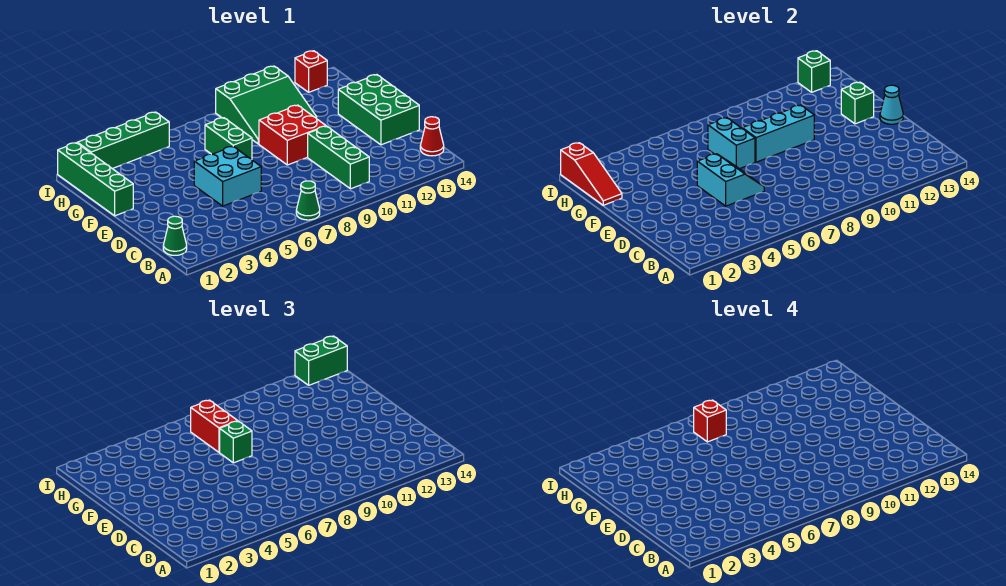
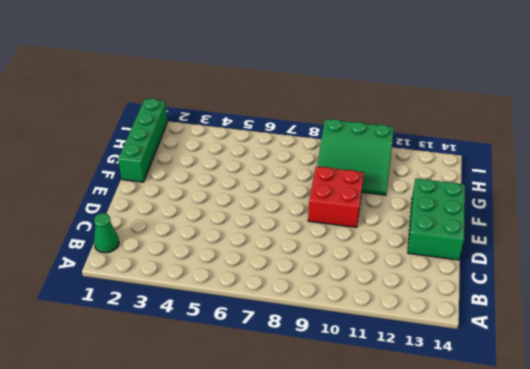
none -> green 1x1 cone [296,181,320,220]
none -> green 1x3 brick [308,126,369,189]
none -> red 1x1 cone [420,117,444,156]

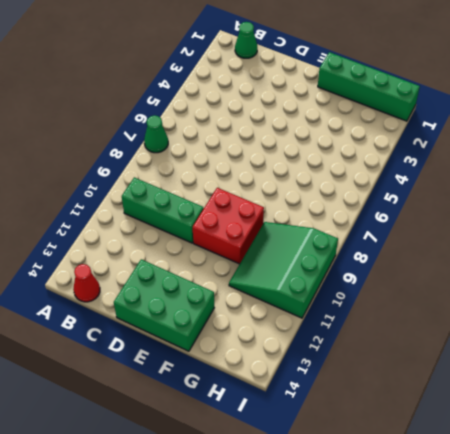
none -> cyan 2x2 brick [194,147,261,206]
none -> green 1x2 brick [205,118,252,159]
none -> green 1x4 brick [77,112,169,169]

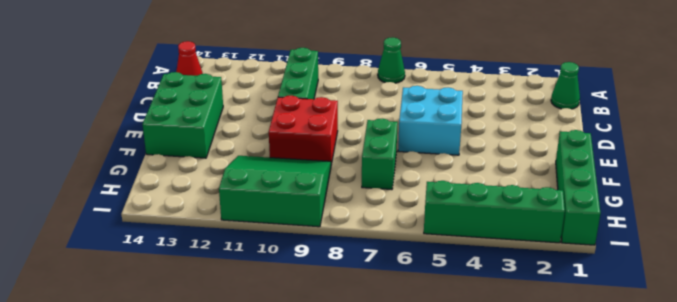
none -> red 1x1 brick [295,51,327,92]
none -> cyan 2x2 slope [697,154,764,206]
none -> cyan 1x1 cone [880,85,903,124]

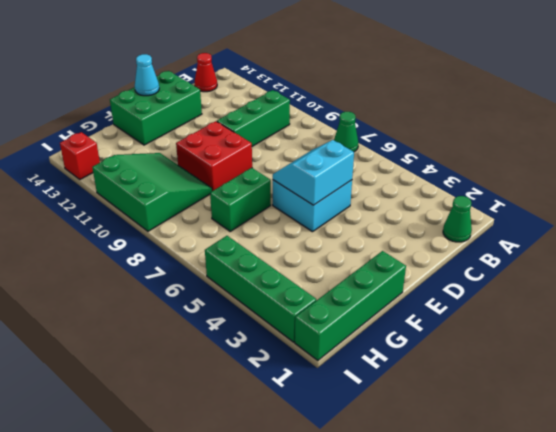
none -> cyan 1x2 brick [708,118,755,169]
none -> cyan 1x3 brick [742,105,814,162]
none -> green 1x1 brick [841,82,874,124]

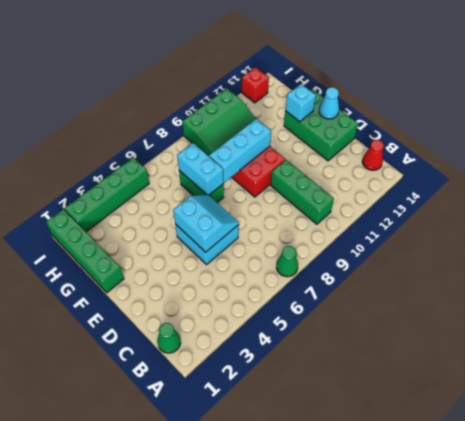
cyan 1x1 brick [285,84,316,122] -> green 1x1 brick [841,82,874,124]
none -> red 1x3 slope [561,143,622,205]
none -> green 1x1 brick [798,51,830,92]
none -> green 1x1 brick [220,421,252,463]

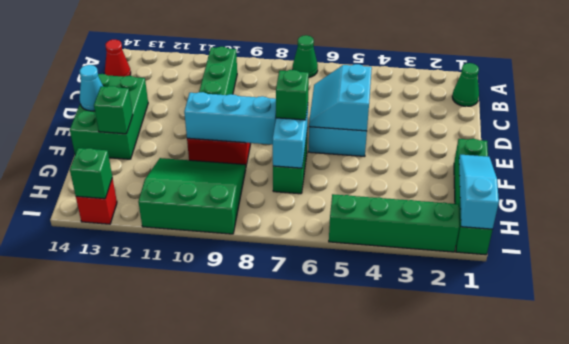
cyan 1x3 slope [459,155,499,229] -> red 1x3 slope [561,143,622,205]
none -> red 1x2 brick [191,400,237,452]
none -> green 1x2 brick [295,336,347,385]
none -> red 1x1 brick [694,400,726,442]

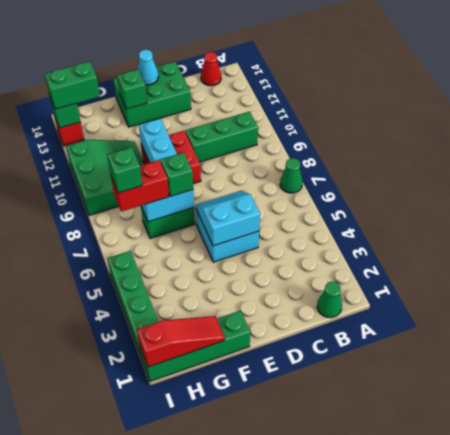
green 1x1 brick [107,147,142,193] -> red 1x1 brick [694,400,726,442]
green 1x2 brick [45,62,100,109] -> green 1x2 brick turned to [295,336,347,385]

